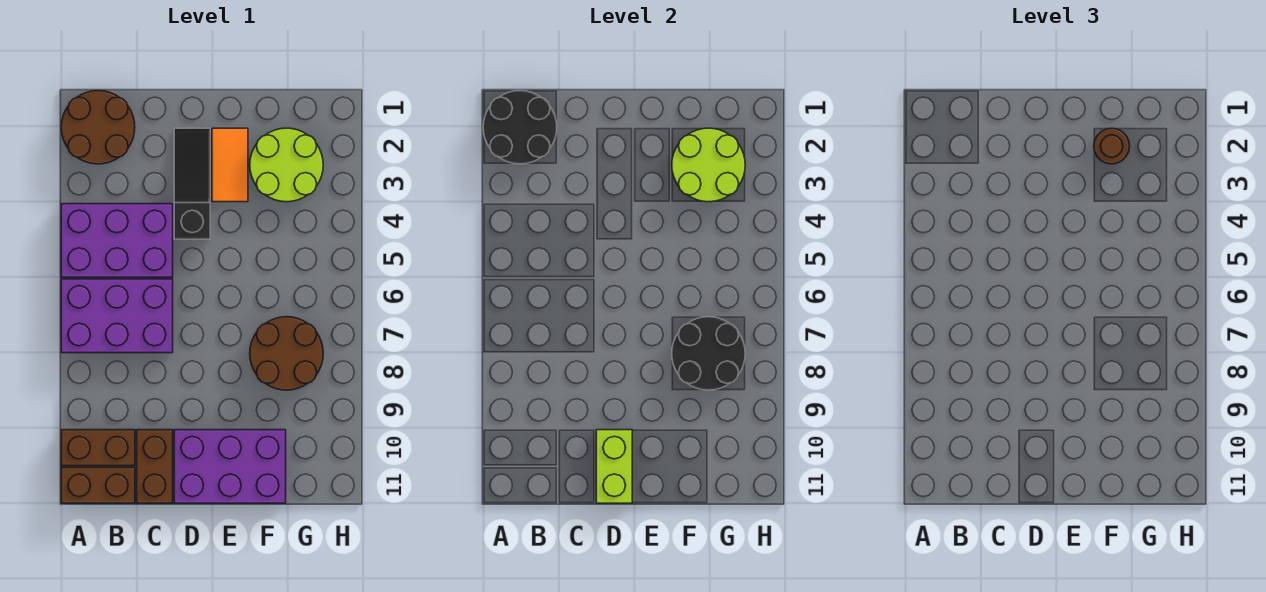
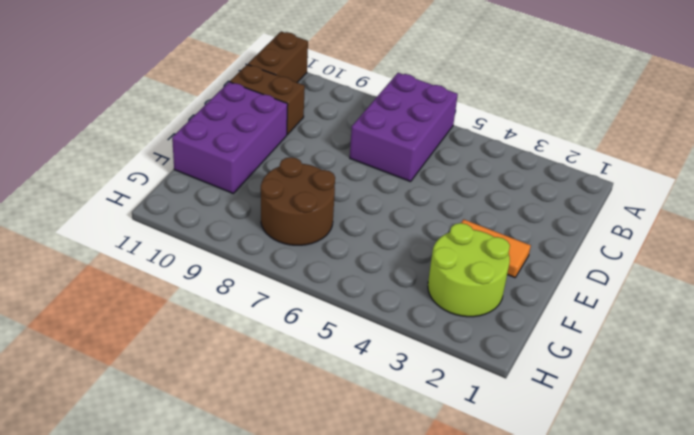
none -> brown 2x2 round brick [61,91,135,164]
none -> purple 2x3 brick [61,204,173,277]
none -> brown 1x2 brick [61,430,135,466]

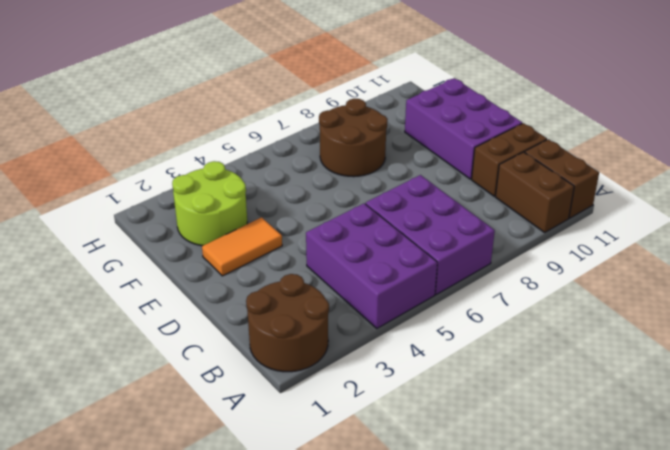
none -> black 1x3 slope [174,128,210,239]
none -> black 2x2 round brick [483,91,557,164]
none -> lime 1x2 brick [596,430,632,503]

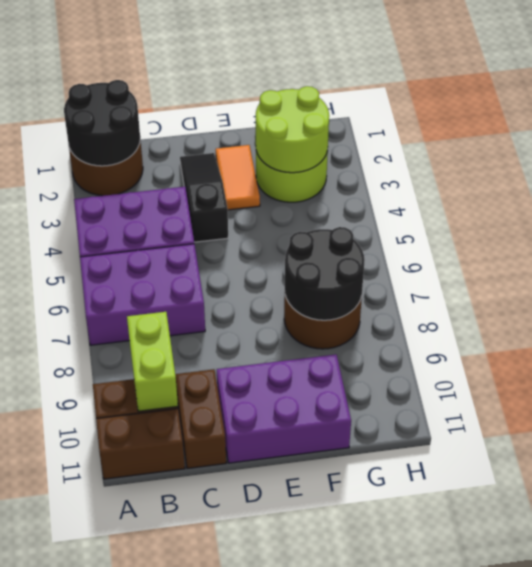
lime 1x2 brick [127,312,178,411] -> lime 1x2 brick moved to [596,430,632,503]
none -> brown 1x1 round brick [1094,128,1130,164]

